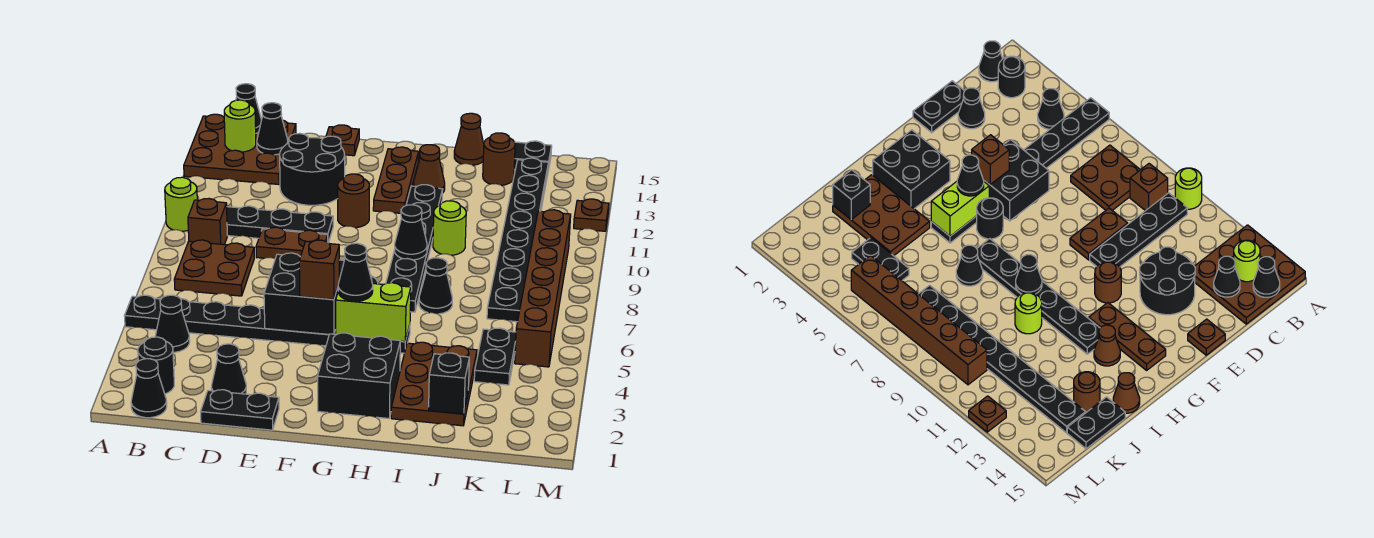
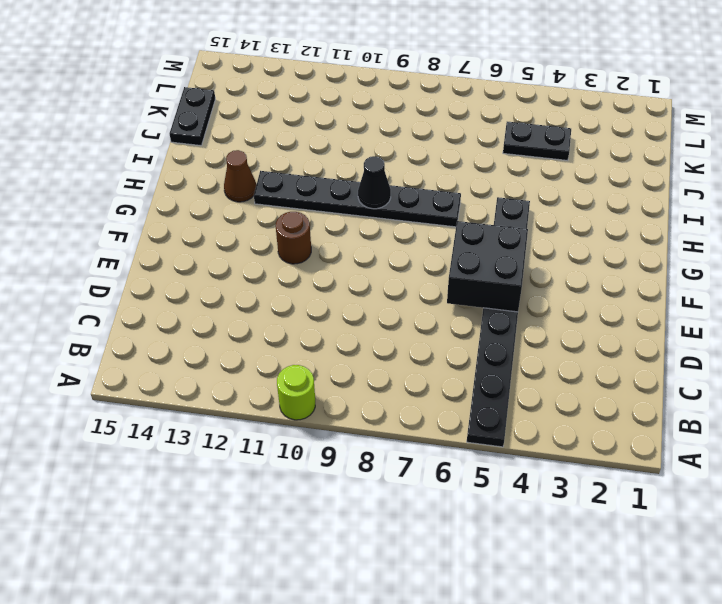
none -> brown 3x3 plate [184,114,296,184]
none -> black 1x1 cone [131,359,167,418]
none -> black 1x1 round brick [138,337,174,394]
none -> black 1x1 cone [155,295,190,352]

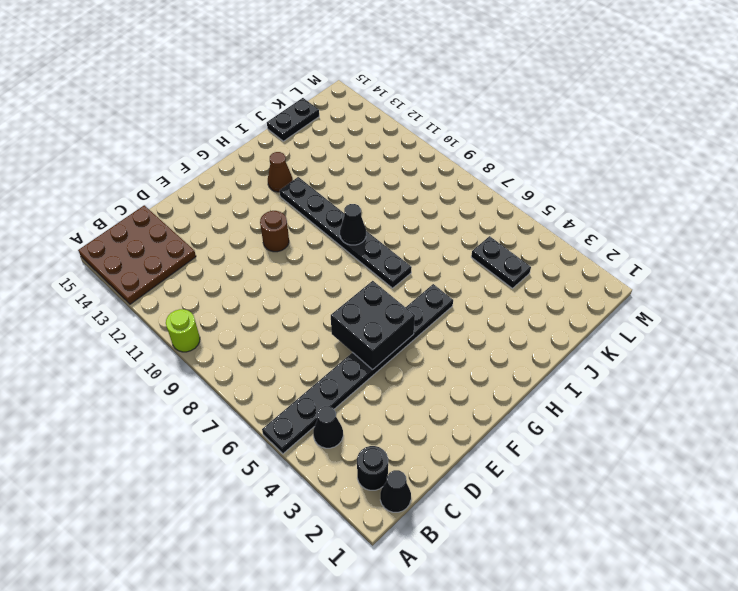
none -> brown 2x2 plate [174,240,254,296]
none -> brown 1x1 brick [188,199,227,245]
none -> black 1x4 plate [227,206,333,243]
none -> black 1x2 plate [201,390,279,430]

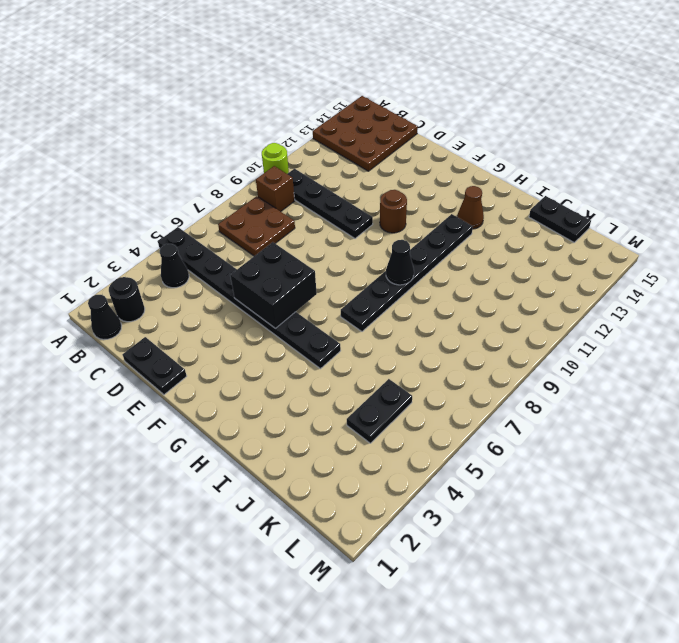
none -> black 1x1 cone [211,344,246,394]
none -> brown 1x2 plate [256,227,328,258]
none -> black 2x2 round brick [280,133,345,205]
none -> brown 1x1 plate [326,125,359,156]

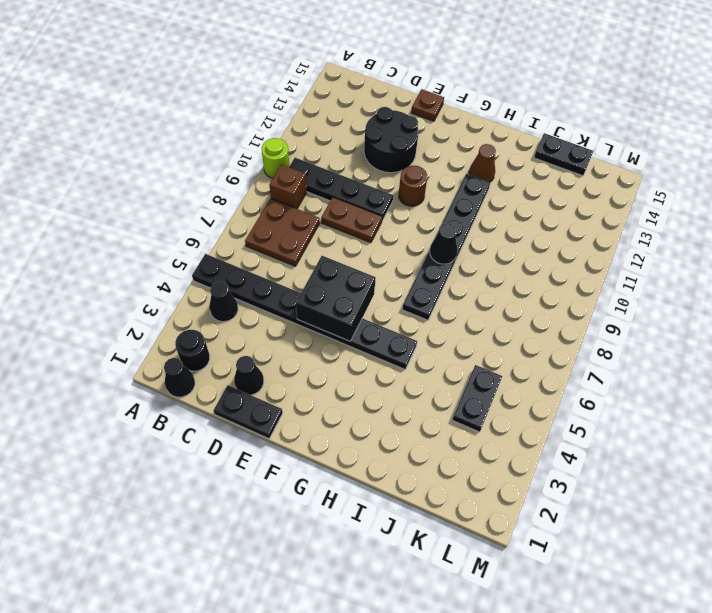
none -> brown 3x3 plate [184,114,296,184]
none -> black 2x2 brick [317,333,400,418]
none -> black 1x1 round brick [977,198,1003,239]
none -> brown 1x3 plate [373,147,419,213]

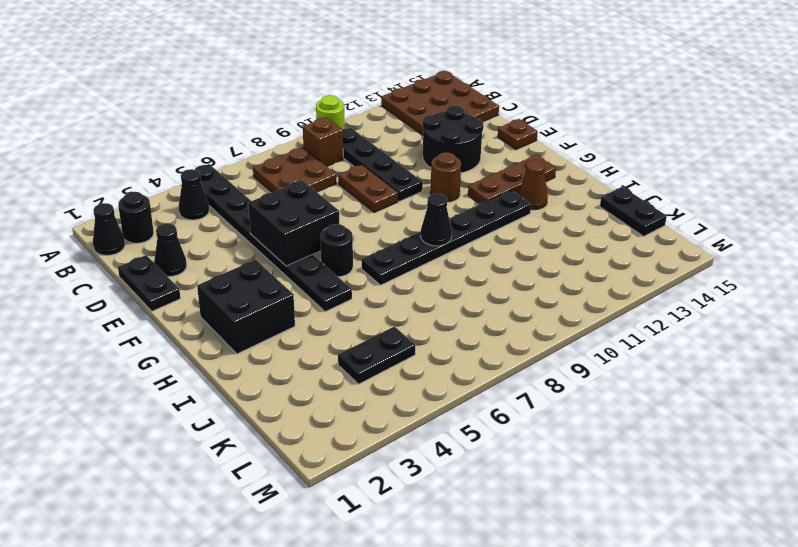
none -> brown 2x3 plate [391,342,477,426]
none -> black 1x1 cone [419,258,452,314]
none -> lime 1x1 round brick [433,201,466,255]
none -> brown 1x1 cone [454,113,484,165]

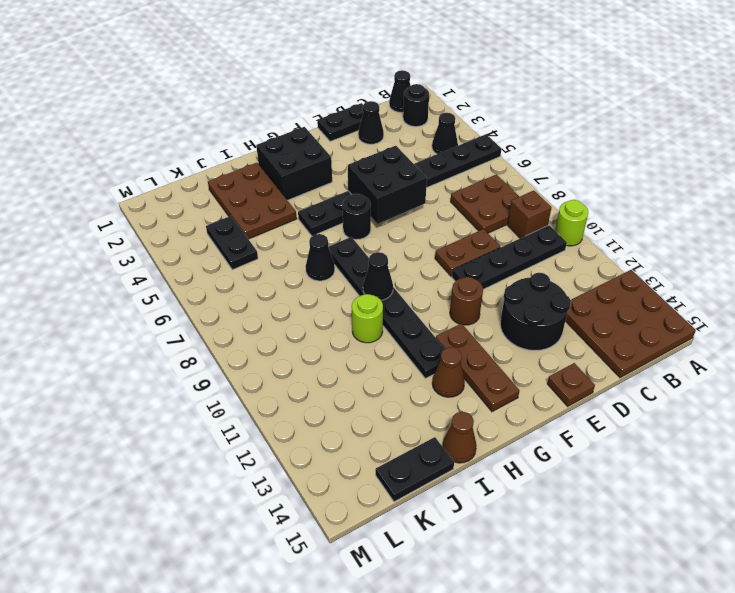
none -> brown 1x1 round brick [483,133,515,185]
none -> black 1x8 plate [487,158,548,322]
none -> brown 1x6 brick [515,210,571,367]
none -> brown 1x1 plate [574,199,609,231]

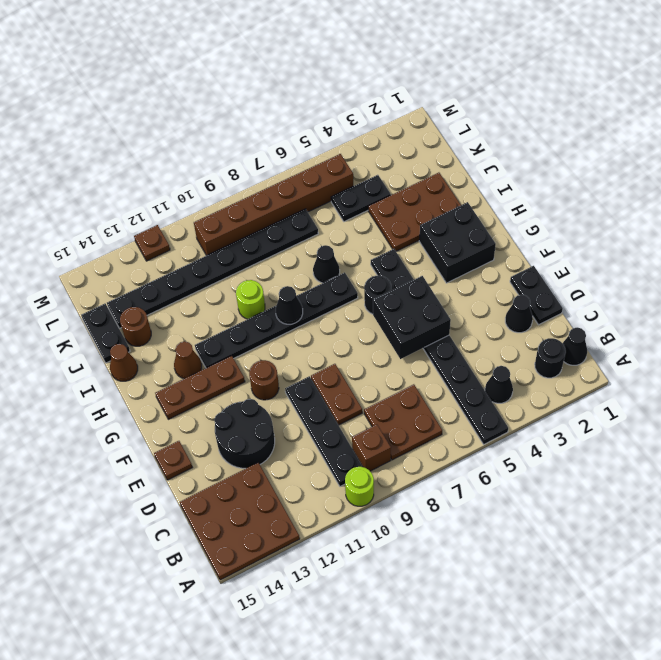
none -> lime 1x1 round brick [224,100,256,152]
none -> black 1x1 cone [236,84,261,133]
none -> black 1x1 cone [257,103,288,155]
none -> lime 1x2 brick [336,283,411,342]

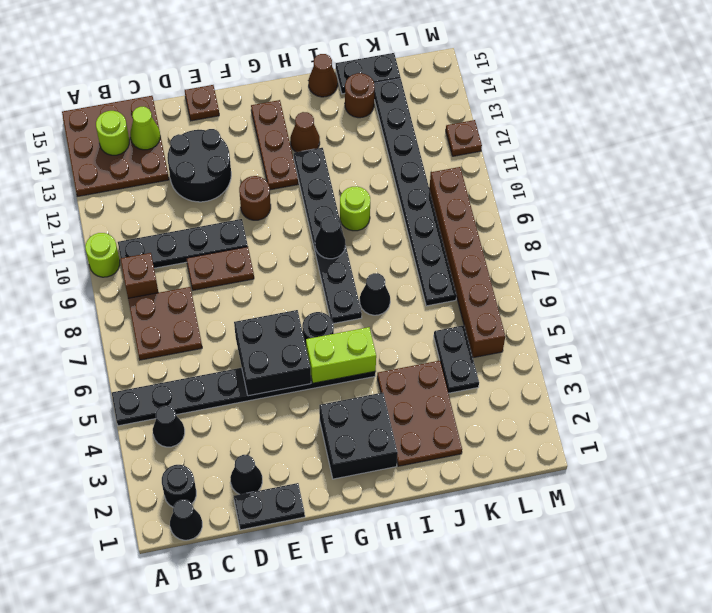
lime 1x1 cone [130,107,160,150] -> black 1x1 cone [257,103,288,155]
none -> black 1x1 cone [236,84,261,133]
none -> black 1x1 brick [429,353,469,414]
none -> brown 1x1 brick [299,240,339,299]
none -> black 1x1 cone [338,243,373,301]

